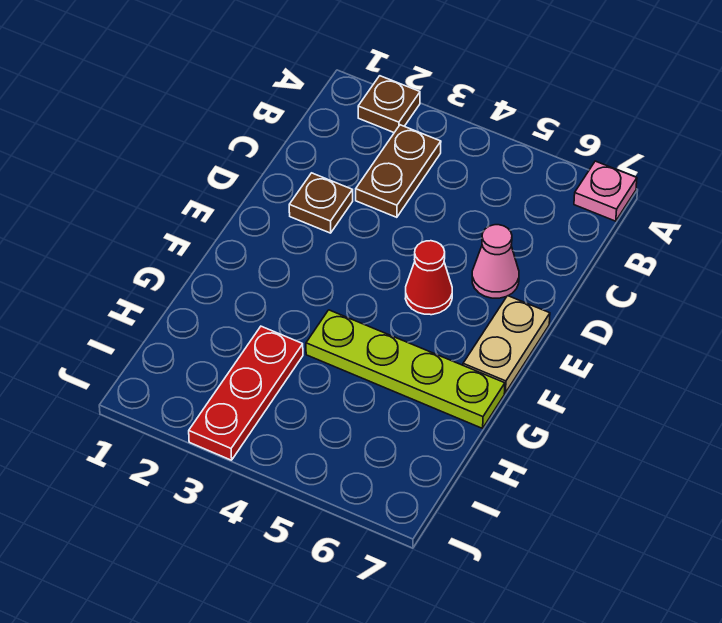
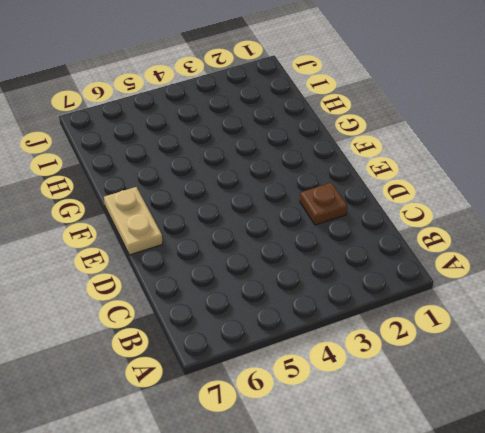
none -> brown 1x1 plate [358,76,420,132]
none -> pink 1x1 plate [574,161,637,221]

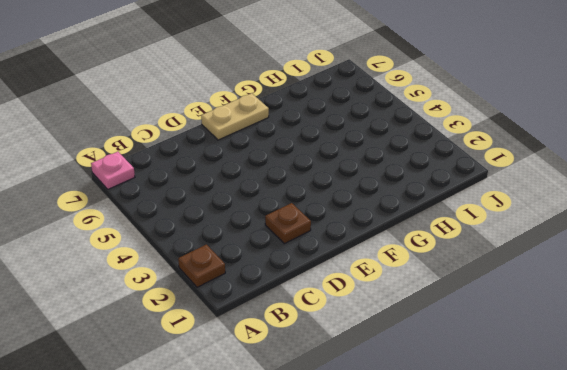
none -> brown 1x2 plate [356,125,441,217]
none -> pink 1x1 cone [472,225,519,298]

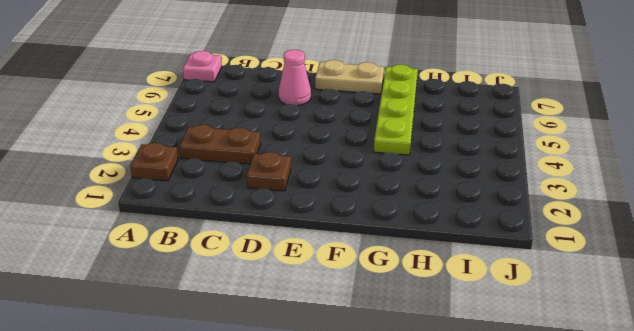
none -> red 1x1 cone [405,241,452,315]
none -> red 1x3 plate [189,326,303,460]

